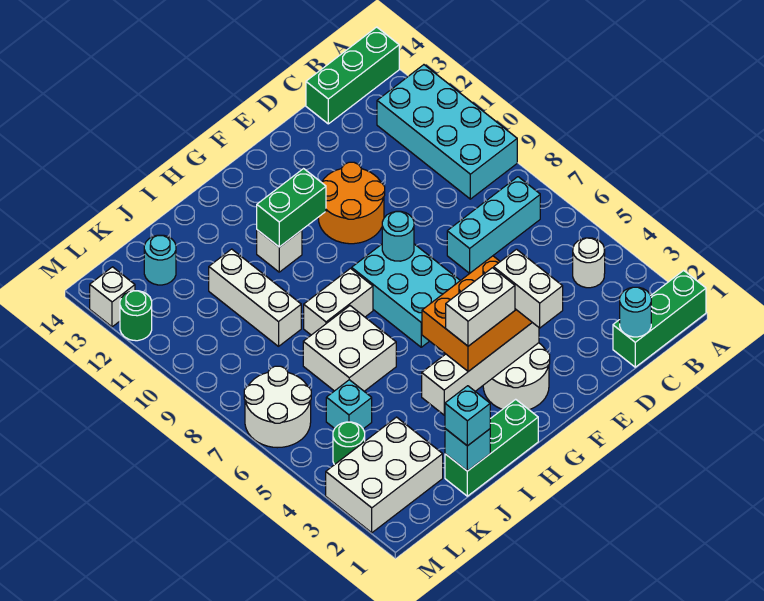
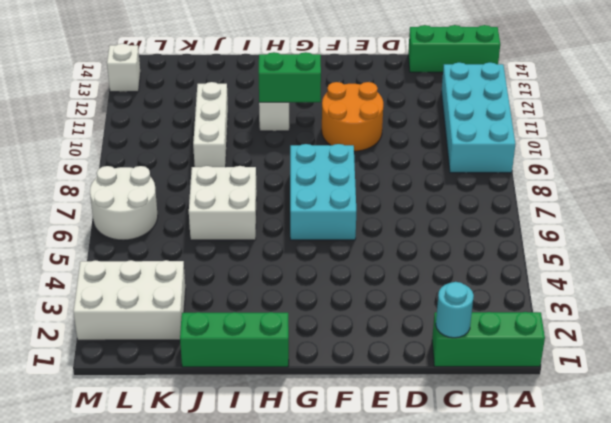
none -> white 1x1 round brick [573,238,605,288]
none -> cyan 1x3 brick [447,177,540,273]
none -> white 2x2 round brick [483,343,550,410]

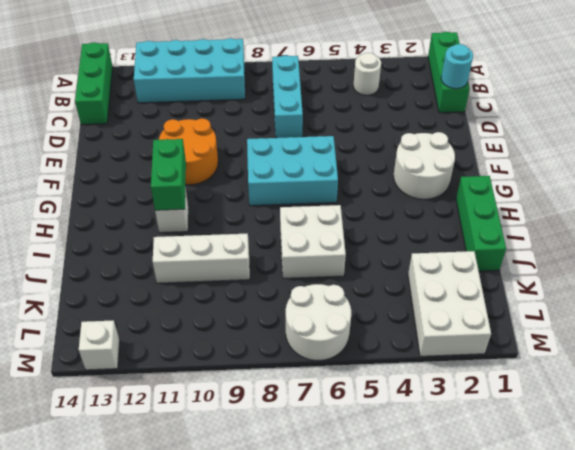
none -> white 1x2 brick [304,268,373,335]
none -> cyan 1x1 brick [326,380,372,429]
none -> cyan 1x1 round brick [144,235,176,285]

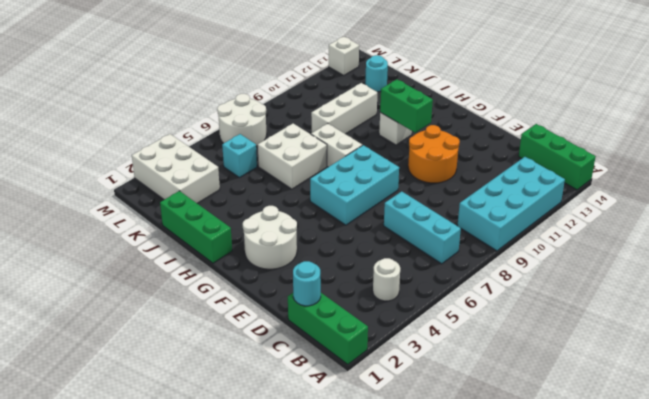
none -> green 1x1 round brick [333,422,365,465]
none -> green 1x1 round brick [120,291,152,341]
none -> white 1x4 brick [422,323,539,415]

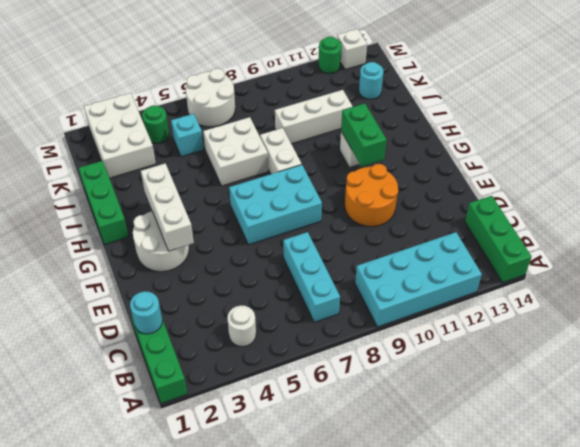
white 1x3 brick [141,163,194,251] -> white 1x4 brick [422,323,539,415]
none -> cyan 1x1 round brick [382,211,414,261]
none -> cyan 1x1 brick [445,429,490,471]
none -> orange 2x3 brick [422,256,532,371]

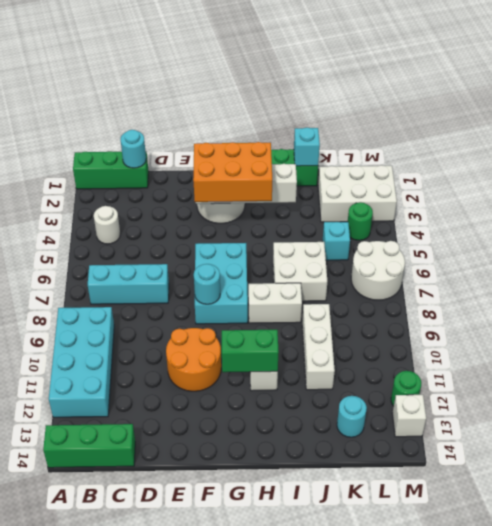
none -> cyan 1x1 brick [445,386,490,446]
none -> white 1x2 brick [494,249,563,328]
none -> white 1x2 brick [446,268,515,346]

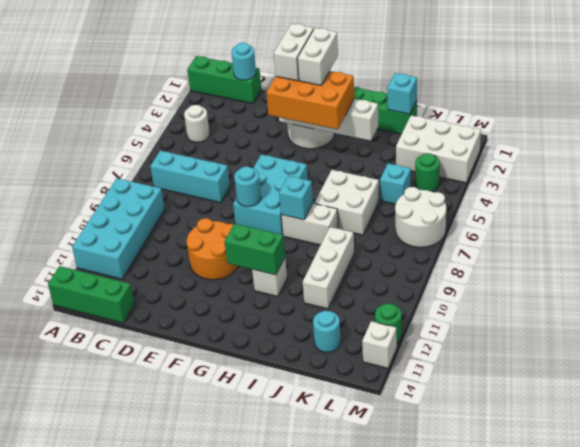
white 1x2 brick [297,28,338,86] -> white 1x2 brick turned to [446,268,515,346]
cyan 1x1 brick [279,176,313,220] -> cyan 1x1 brick moved to [445,386,490,446]

